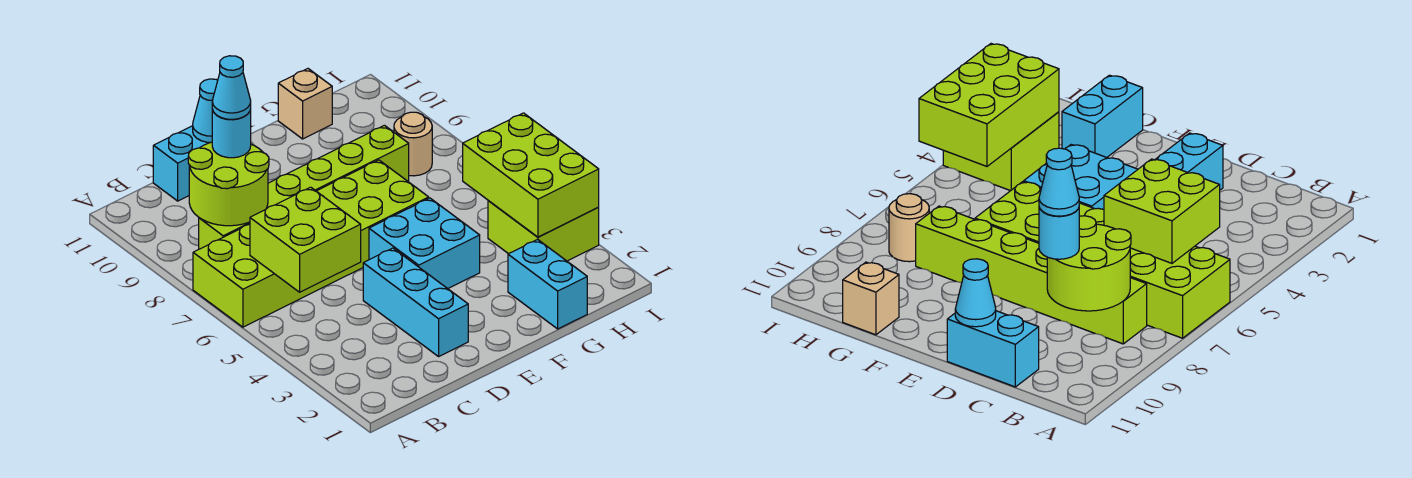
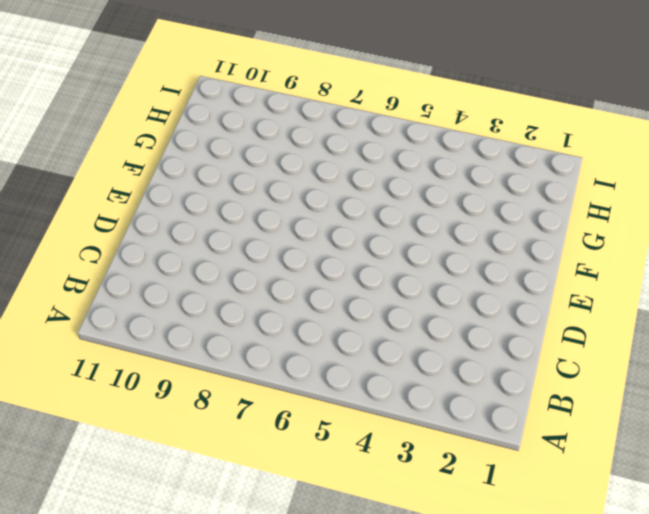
none -> lime 2x6 brick [193,160,429,327]
none -> lime 1x6 brick [199,125,409,249]
none -> cyan 1x2 brick [153,126,210,201]

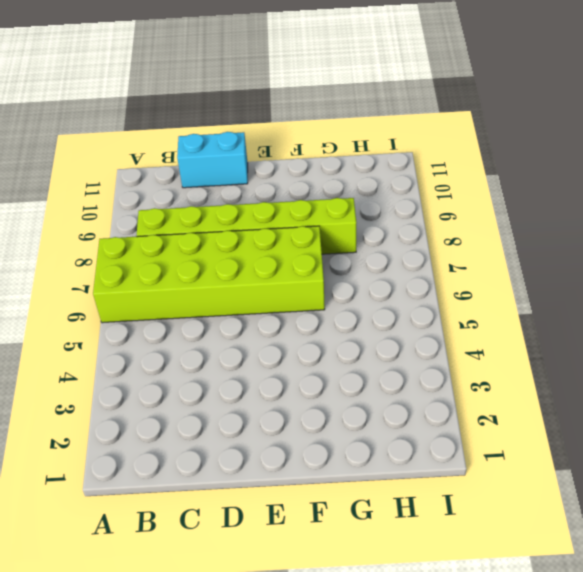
none -> cyan 1x3 brick [363,248,468,356]
none -> cyan 2x2 brick [369,198,480,289]
none -> cyan 1x2 brick [508,240,587,329]

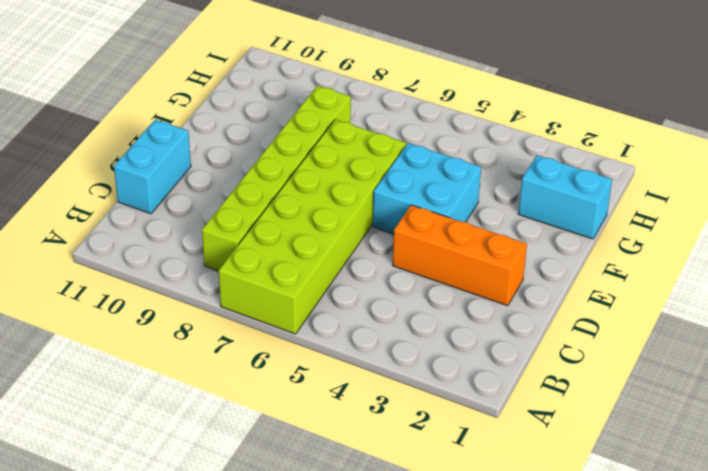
orange 1x3 brick [393,205,527,306] -> cyan 1x3 brick [363,248,468,356]
none -> tan 1x1 brick [278,69,332,139]
none -> lime 2x2 brick [488,201,599,261]
none -> tan 1x1 round brick [394,112,432,176]

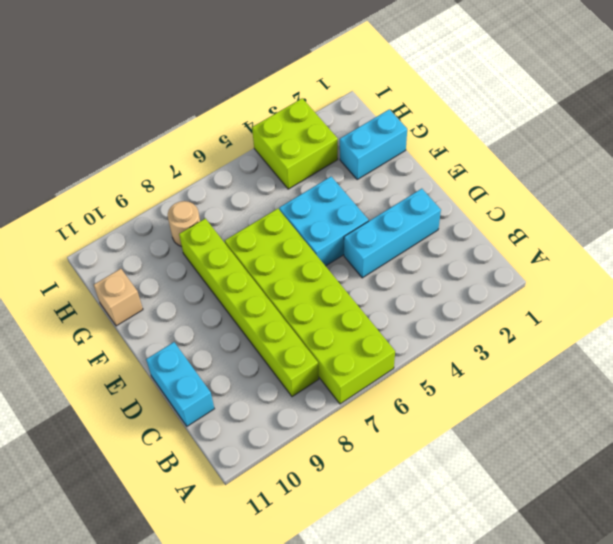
none -> lime 2x2 brick [250,187,361,292]
none -> lime 2x2 round brick [188,142,269,226]
none -> cyan 1x1 cone [193,79,218,143]

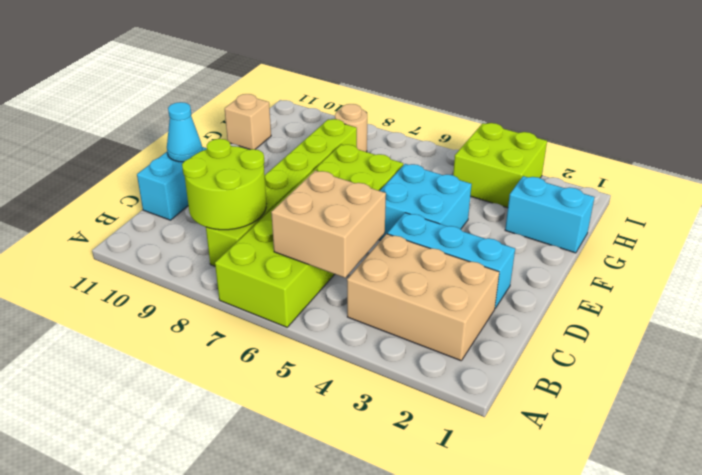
tan 2x3 brick [347,234,499,361] -> none
tan 2x2 brick [271,171,386,278] -> lime 2x2 brick [250,187,361,292]
none -> lime 2x3 brick [463,113,599,237]
none -> cyan 1x1 round brick [212,109,251,158]
none -> cyan 1x1 cone [212,56,251,119]

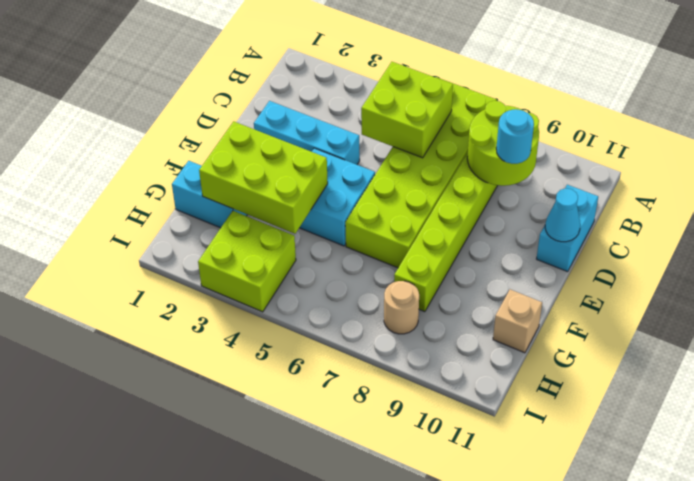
lime 2x3 brick [199,121,328,234] -> lime 2x3 brick moved to [463,113,599,237]
none -> cyan 1x1 cone [212,56,251,119]

